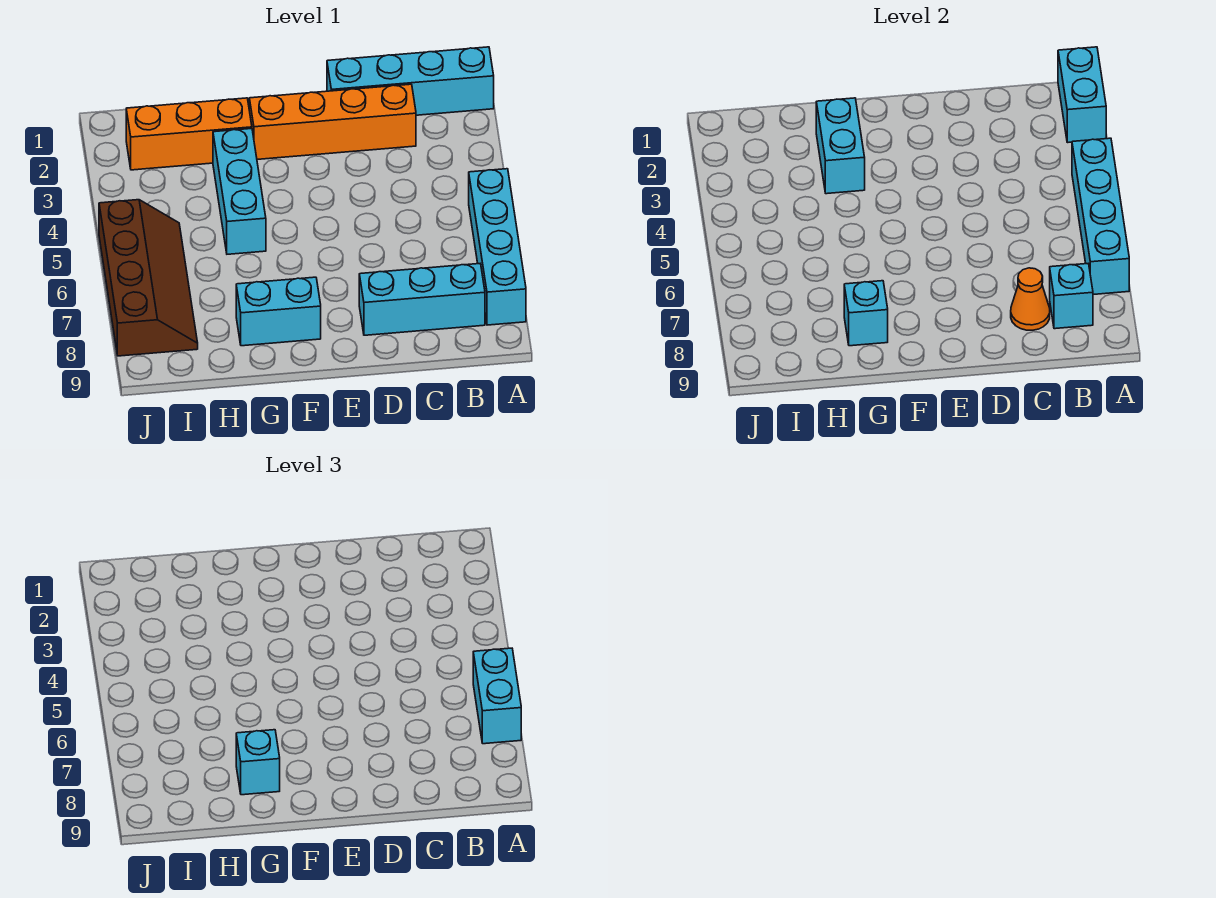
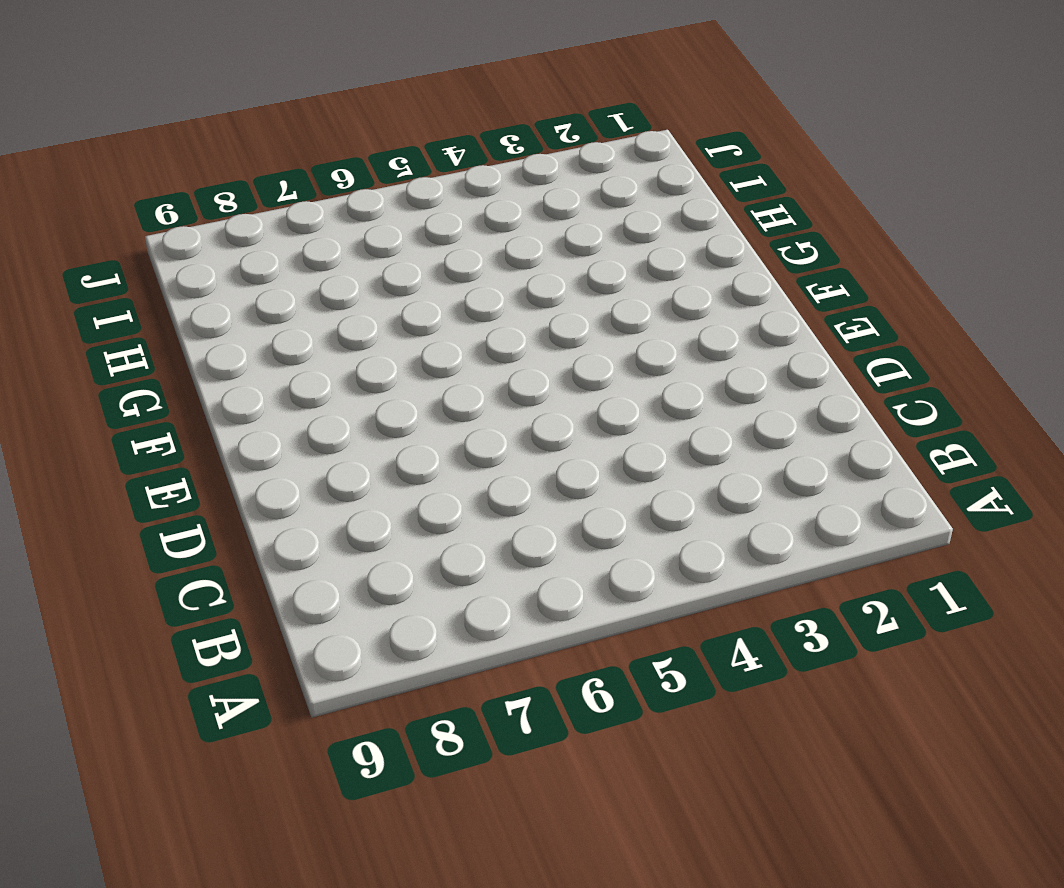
none -> cyan 1x4 brick [327,47,494,115]
none -> cyan 1x4 brick [469,169,526,325]
none -> cyan 1x3 brick [359,264,485,335]

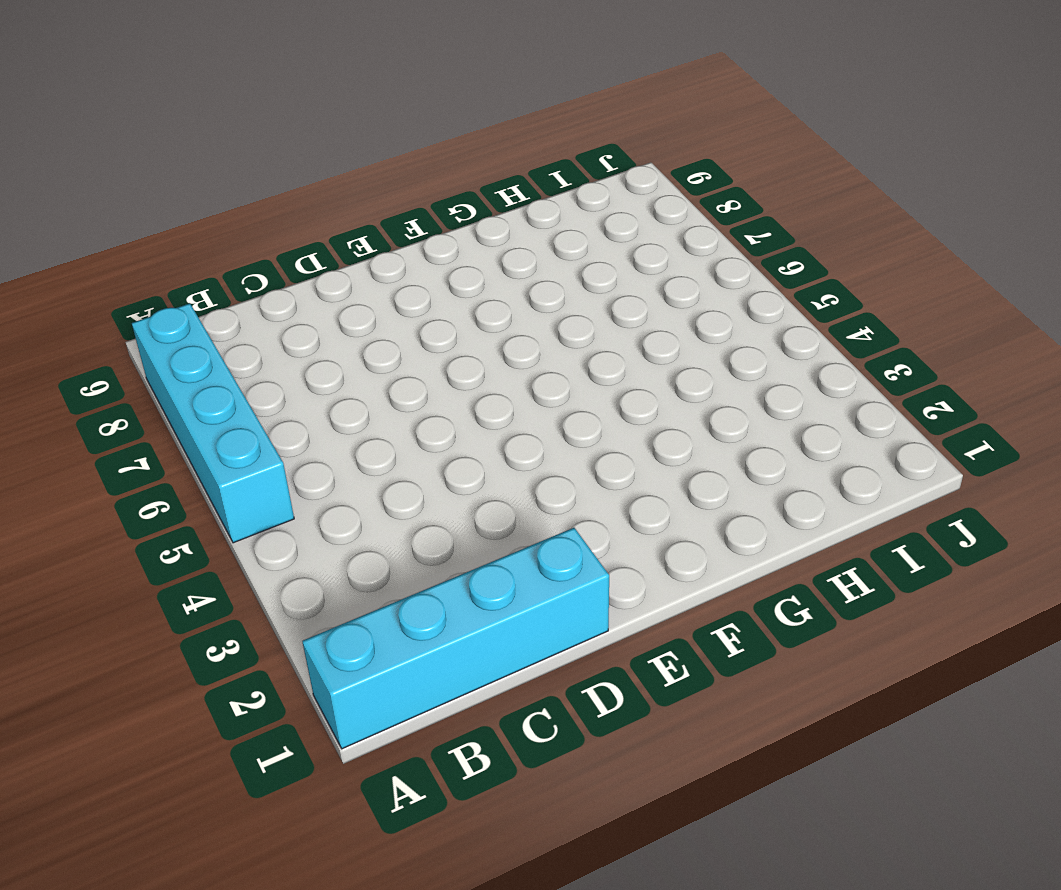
none -> cyan 1x3 brick [359,264,485,335]
none -> orange 1x4 brick [249,84,416,159]
none -> cyan 1x2 brick [236,277,321,346]

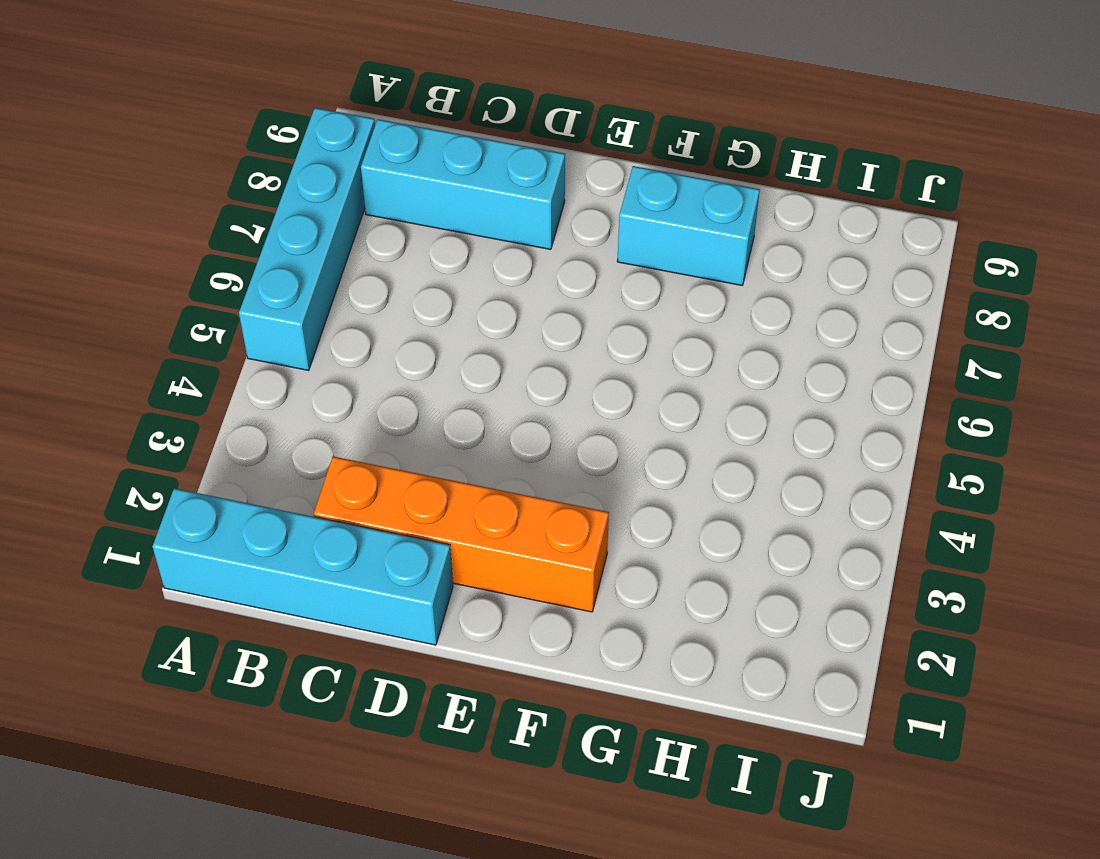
none -> orange 1x3 brick [126,98,252,170]
none -> cyan 1x3 brick [213,129,266,254]
none -> brown 2x4 slope [99,200,198,356]

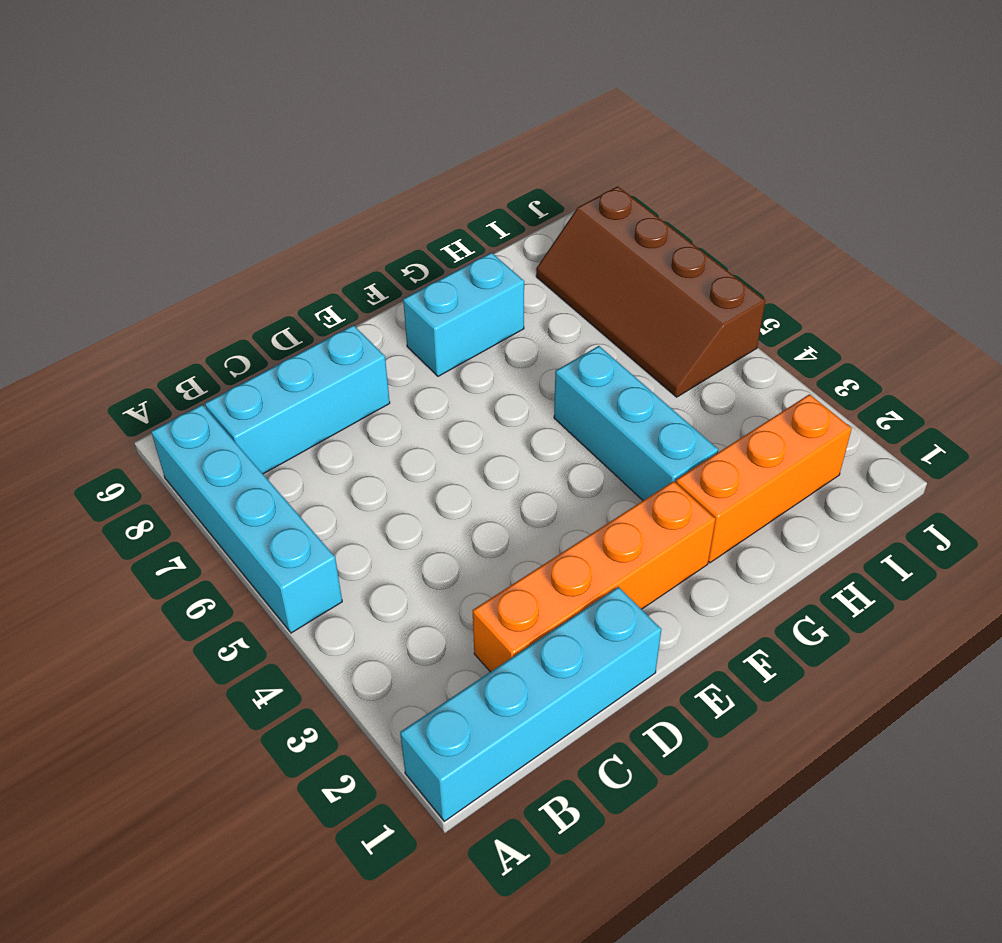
none -> cyan 1x2 brick [1058,47,1106,143]
none -> cyan 1x4 brick [1072,138,1129,295]
none -> cyan 1x1 brick [1050,264,1093,329]

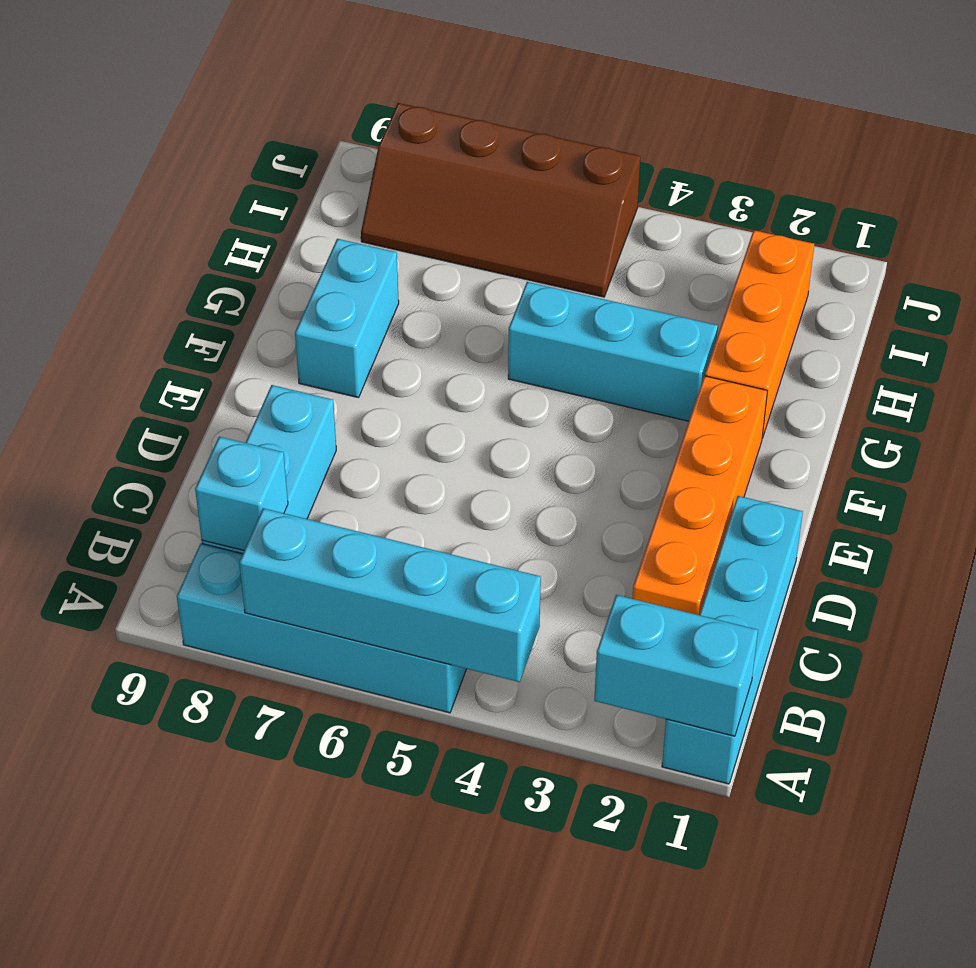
none -> orange 1x1 cone [1011,268,1050,330]
none -> cyan 1x2 brick [816,98,865,194]
none -> cyan 1x1 brick [844,281,888,346]

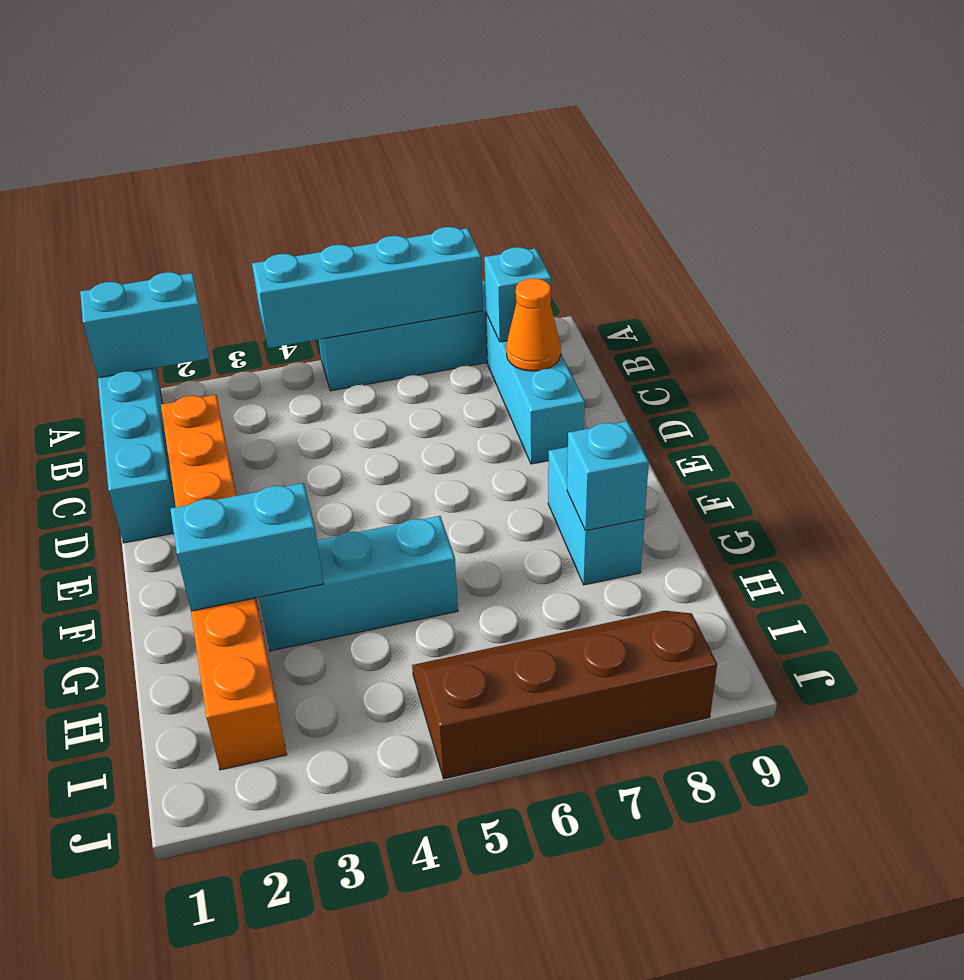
none -> cyan 1x2 brick [473,648,521,744]
none -> cyan 1x1 brick [236,730,280,795]

